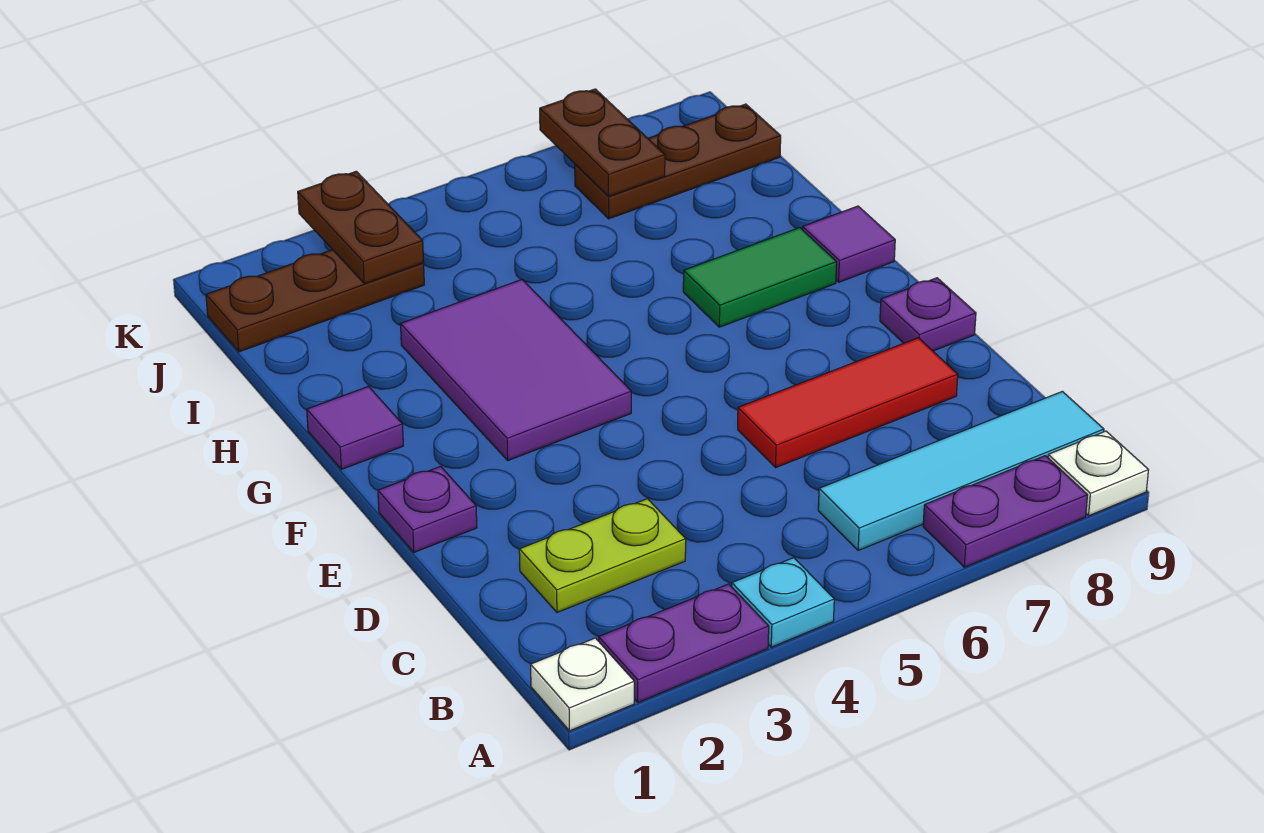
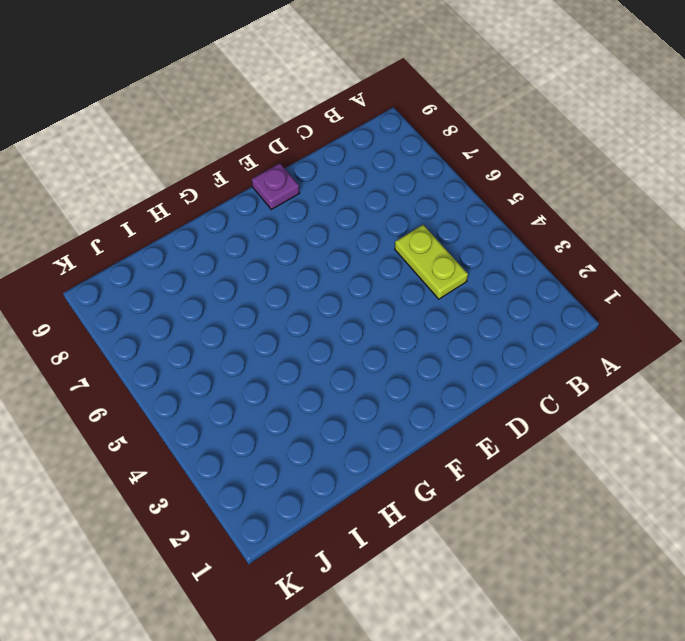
lime 1x2 plate [395,225,468,299] -> lime 1x2 plate moved to [519,499,686,612]
none -> white 1x1 plate [531,638,634,731]
none -> purple 1x2 plate [599,584,769,702]
none -> cyan 1x1 plate [732,558,834,647]

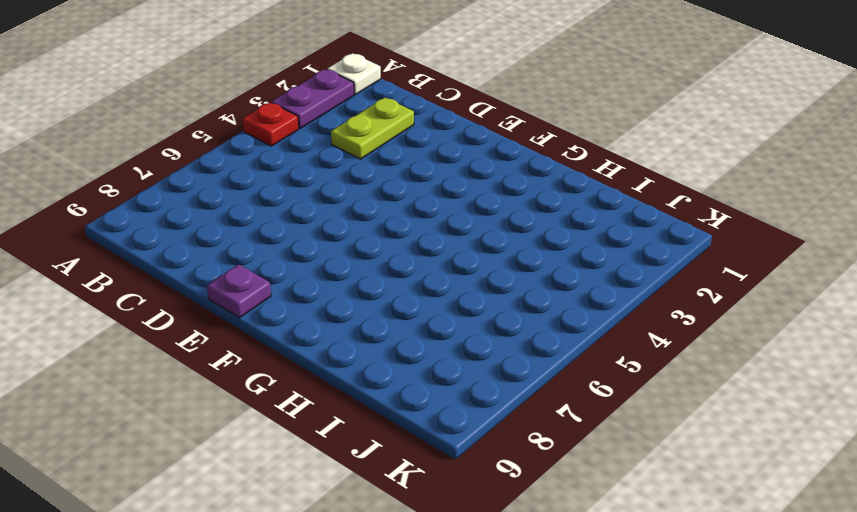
red 1x1 plate [243,102,299,146] -> cyan 1x1 plate [732,558,834,647]
none -> purple 1x2 plate [923,456,1087,567]
none -> white 1x1 plate [1048,431,1148,516]
none -> cyan 1x4 tile [818,391,1104,551]

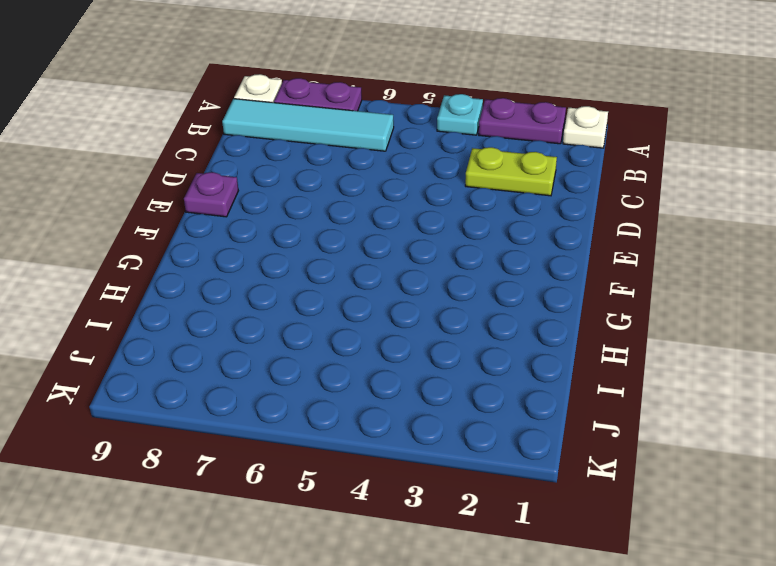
none -> red 1x3 tile [738,338,958,467]
none -> purple 1x1 plate [378,466,477,552]
none -> purple 2x3 tile [401,280,631,460]

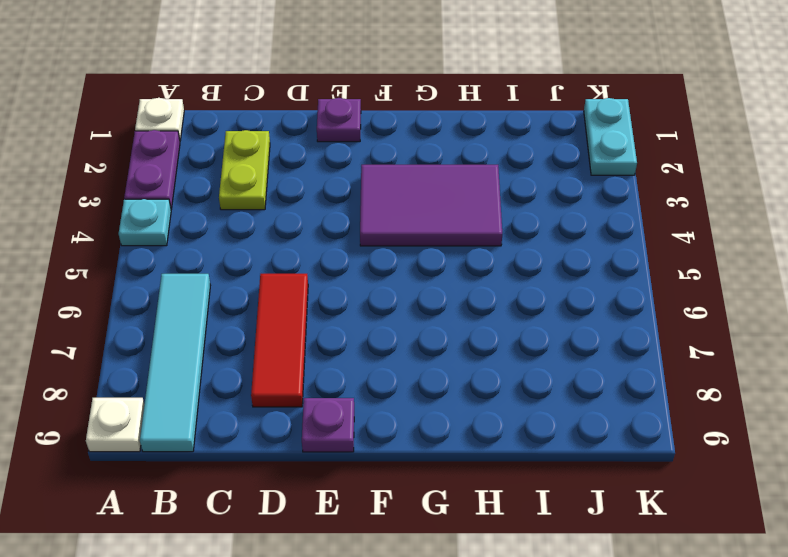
cyan 1x2 plate [584,98,637,175] -> none
none -> purple 1x2 plate [923,456,1087,567]
none -> purple 1x1 tile [307,386,403,469]
none -> green 1x2 tile [683,228,837,327]

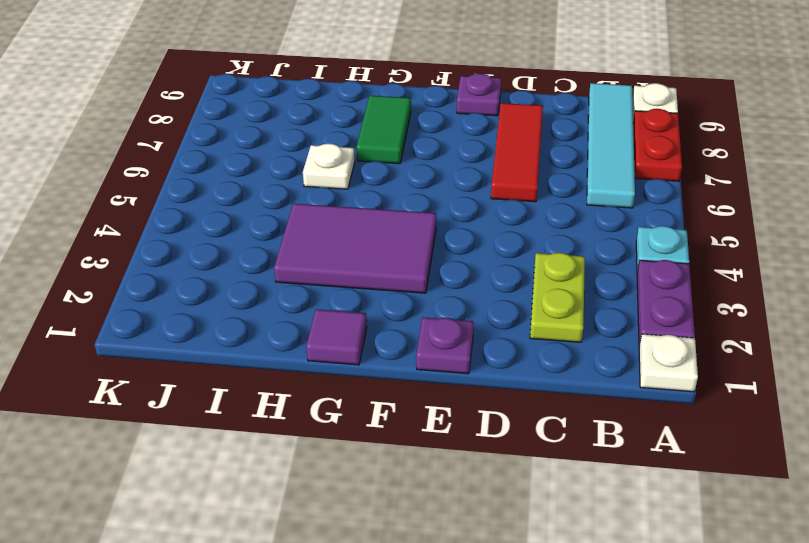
red 1x2 plate [633,109,682,181] -> purple 1x2 plate [923,456,1087,567]
white 1x1 plate [303,144,355,189] -> none
none -> purple 1x1 tile [803,206,895,282]
none -> brown 1x3 plate [206,250,424,352]
none -> brown 1x3 plate [575,104,781,219]

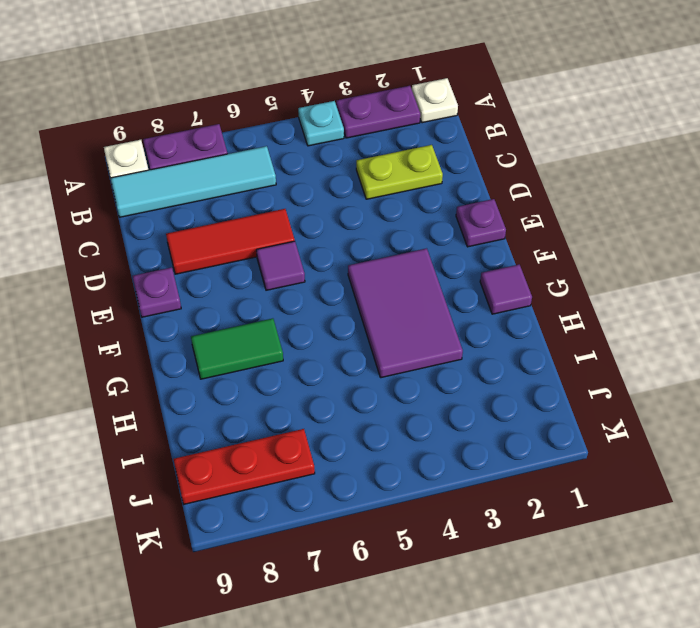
purple 1x1 tile [256,241,305,290] -> purple 1x1 tile moved to [803,206,895,282]
red 1x3 plate [173,429,315,504] -> brown 1x3 plate [575,104,781,219]
none -> brown 1x3 plate [206,250,424,352]
none -> brown 1x2 plate [298,171,424,284]
none -> brown 1x2 plate [540,89,665,196]

